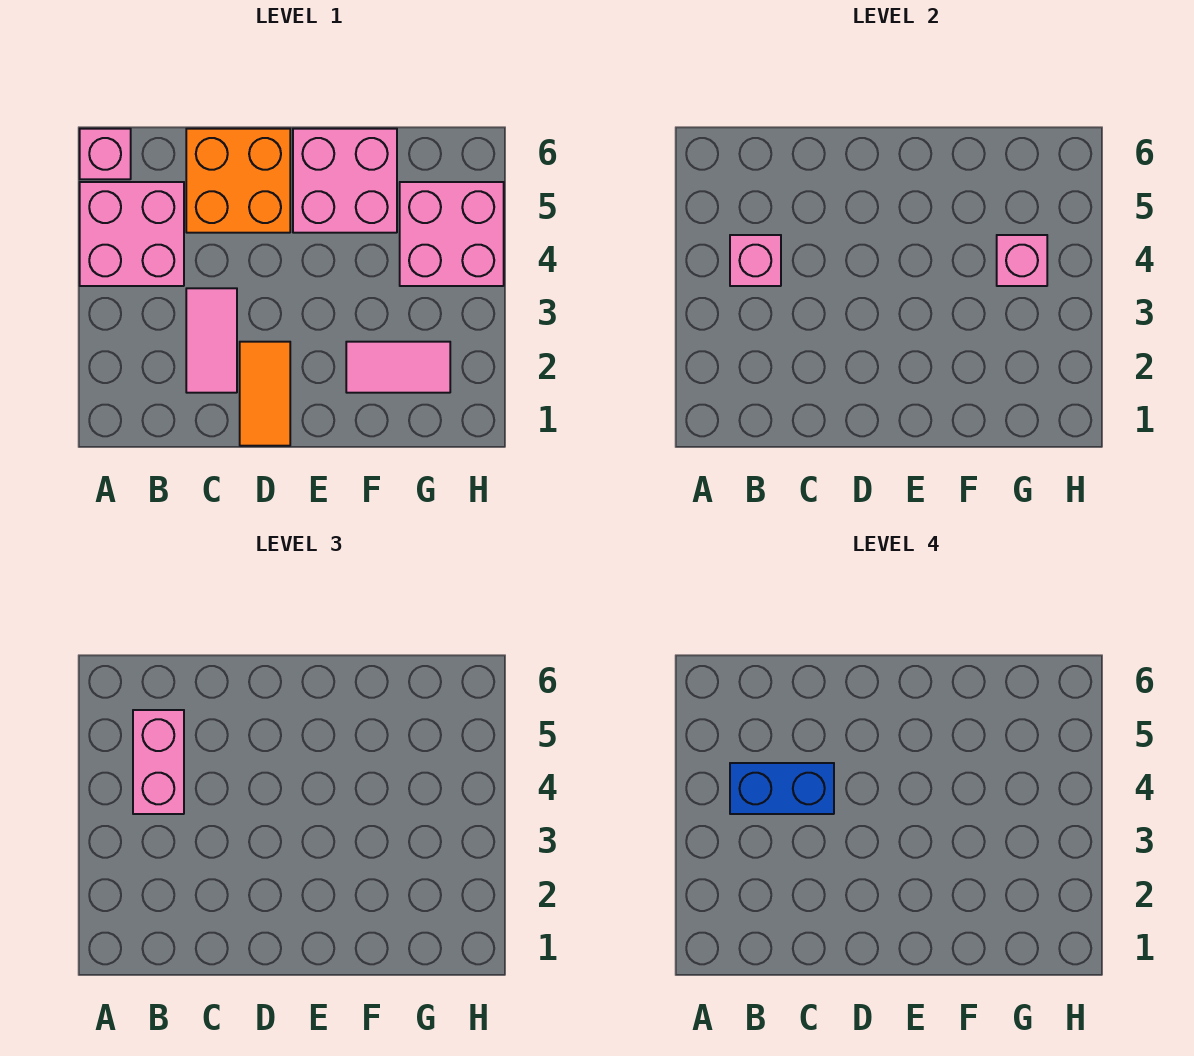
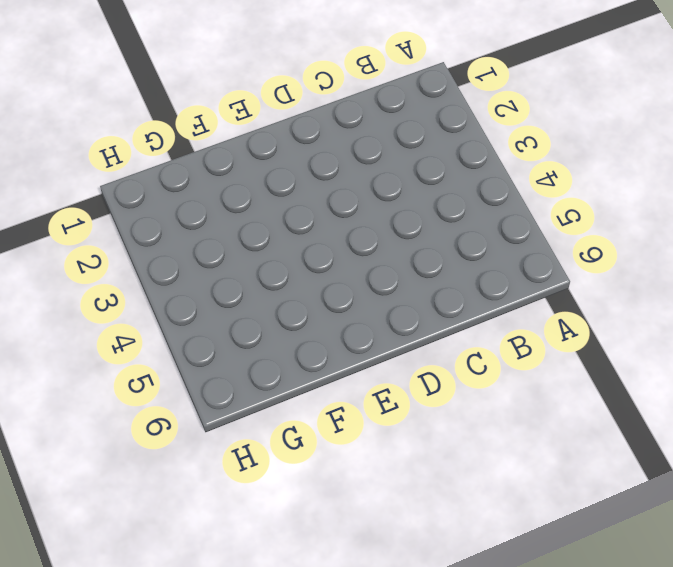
none -> pink 2x2 brick [80,182,184,286]
none -> pink 1x1 brick [80,129,131,179]
none -> pink 1x2 tile [186,288,237,393]

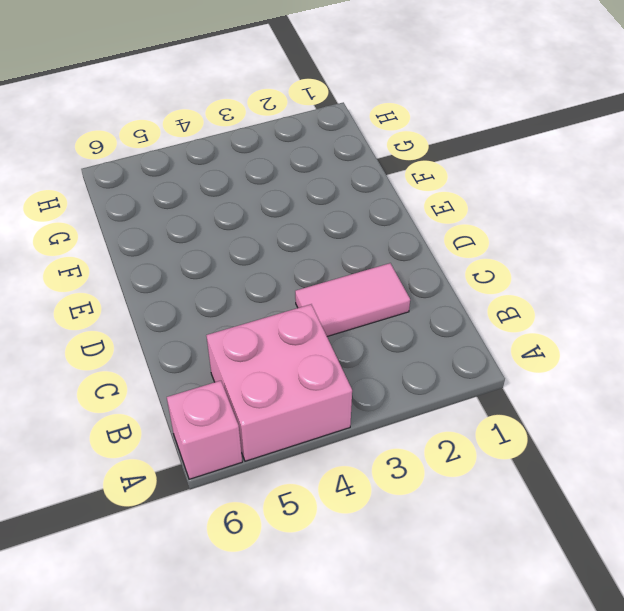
none -> orange 2x2 brick [186,129,290,233]
none -> orange 1x2 tile [240,342,290,446]
none -> pink 2x2 brick [293,129,397,233]

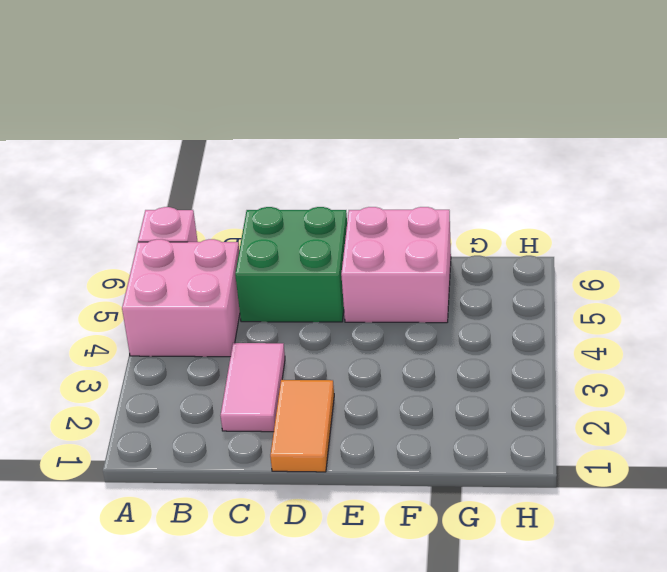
green 2x2 brick [235,207,347,322] -> orange 2x2 brick [186,129,290,233]
none -> pink 1x2 tile [346,342,450,393]
none -> pink 2x2 brick [400,182,504,286]
none -> pink 1x1 brick [730,235,781,286]

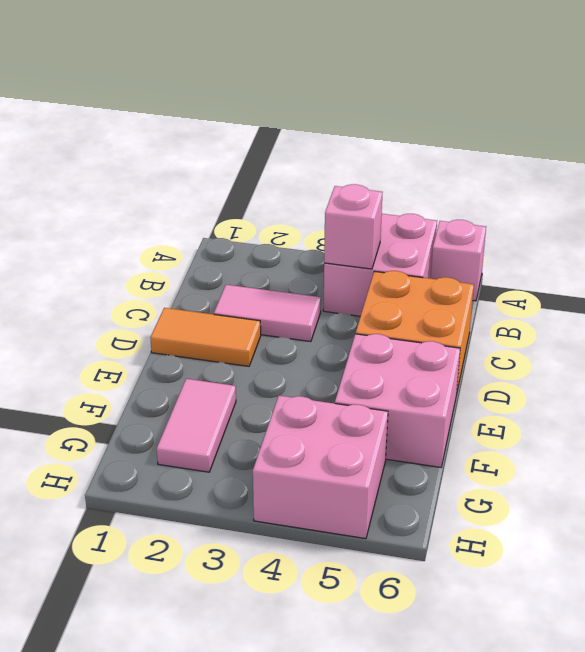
none -> pink 1x1 brick [997,235,1047,286]
none -> pink 1x2 brick [133,710,184,814]
none -> blue 1x2 brick [730,763,834,814]

